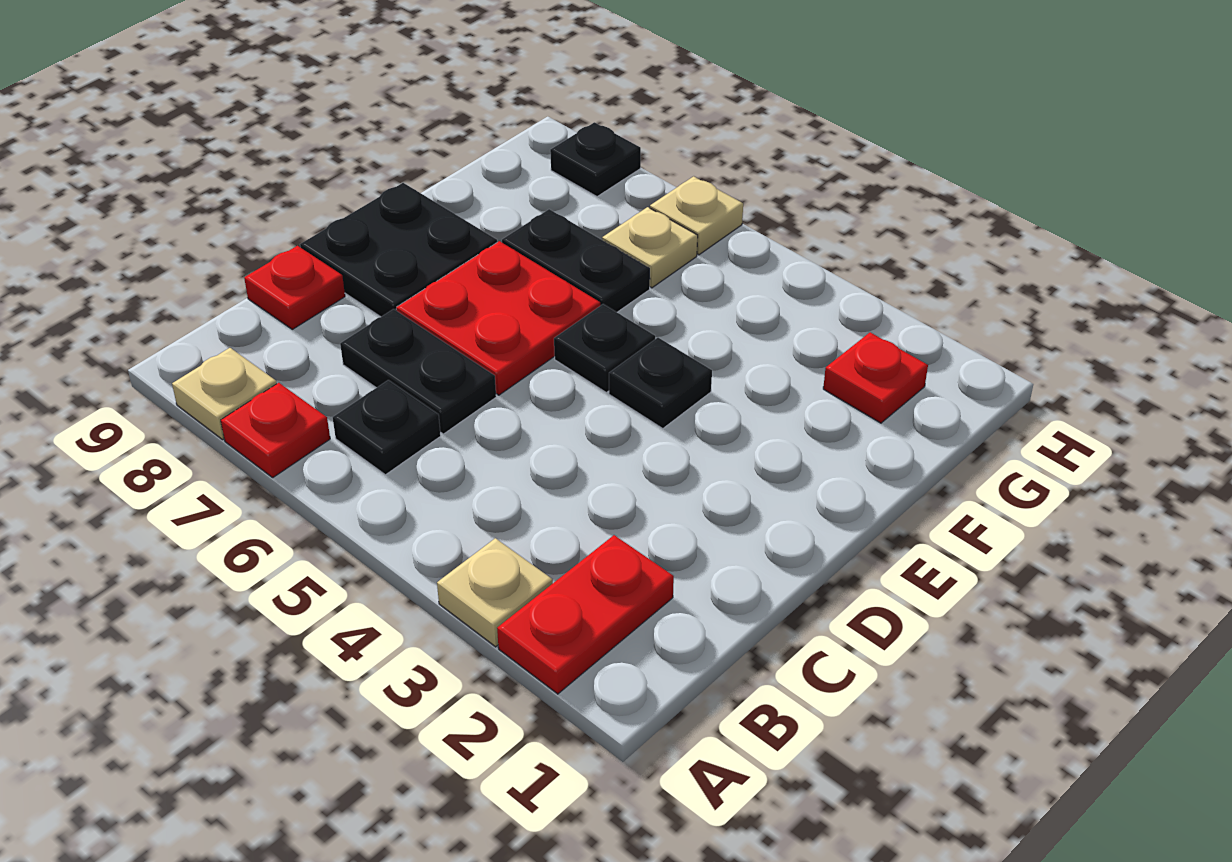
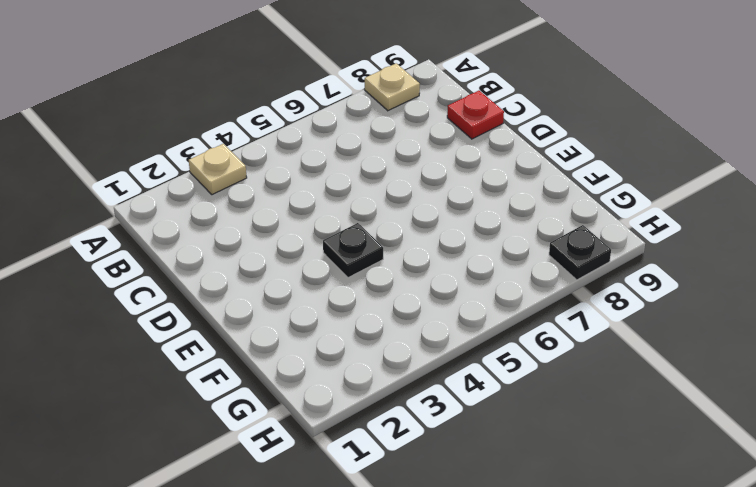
none -> red 1x2 plate [497,535,674,694]
none -> red 1x1 plate [221,383,330,477]
none -> black 1x1 plate [333,380,441,475]

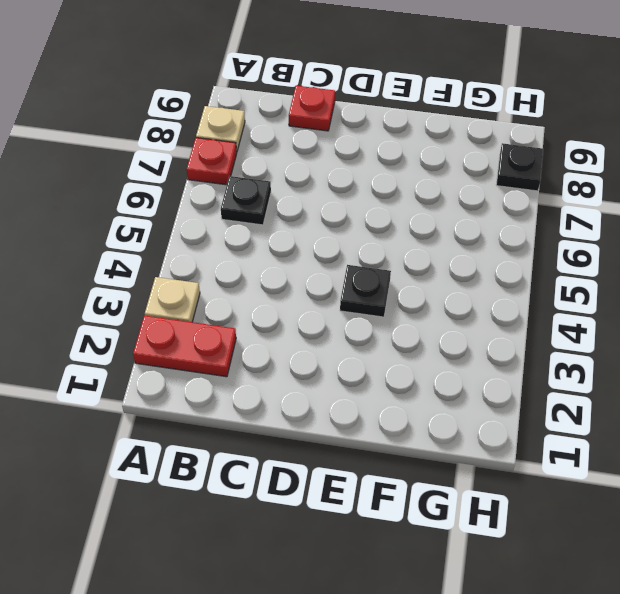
none -> black 1x2 plate [340,309,496,434]
none -> red 2x2 plate [396,241,600,395]
none -> black 2x2 plate [300,183,497,317]

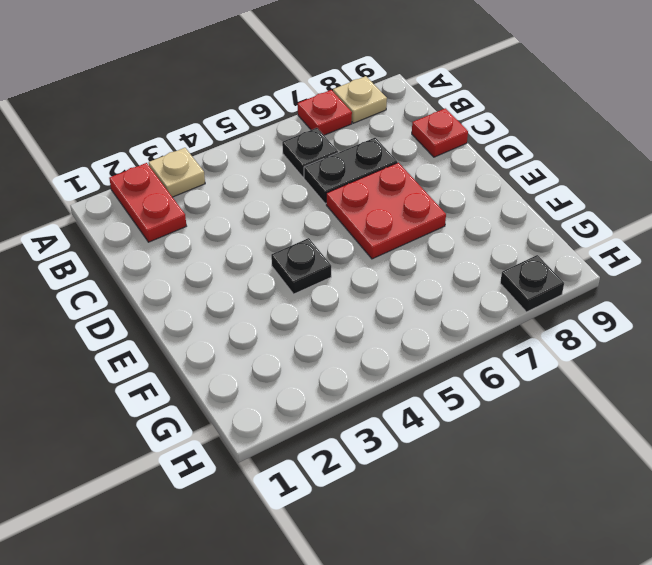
none -> black 2x2 plate [300,183,497,317]
none -> black 1x1 plate [554,304,655,392]
none -> black 1x2 plate [502,209,650,312]

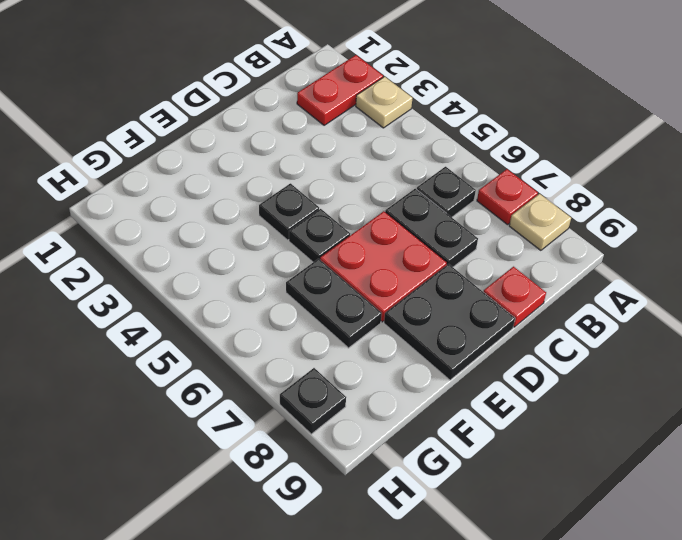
none -> red 1x1 plate [823,332,928,423]
none -> tan 1x1 plate [602,207,698,288]
none -> tan 1x1 plate [650,176,743,255]

